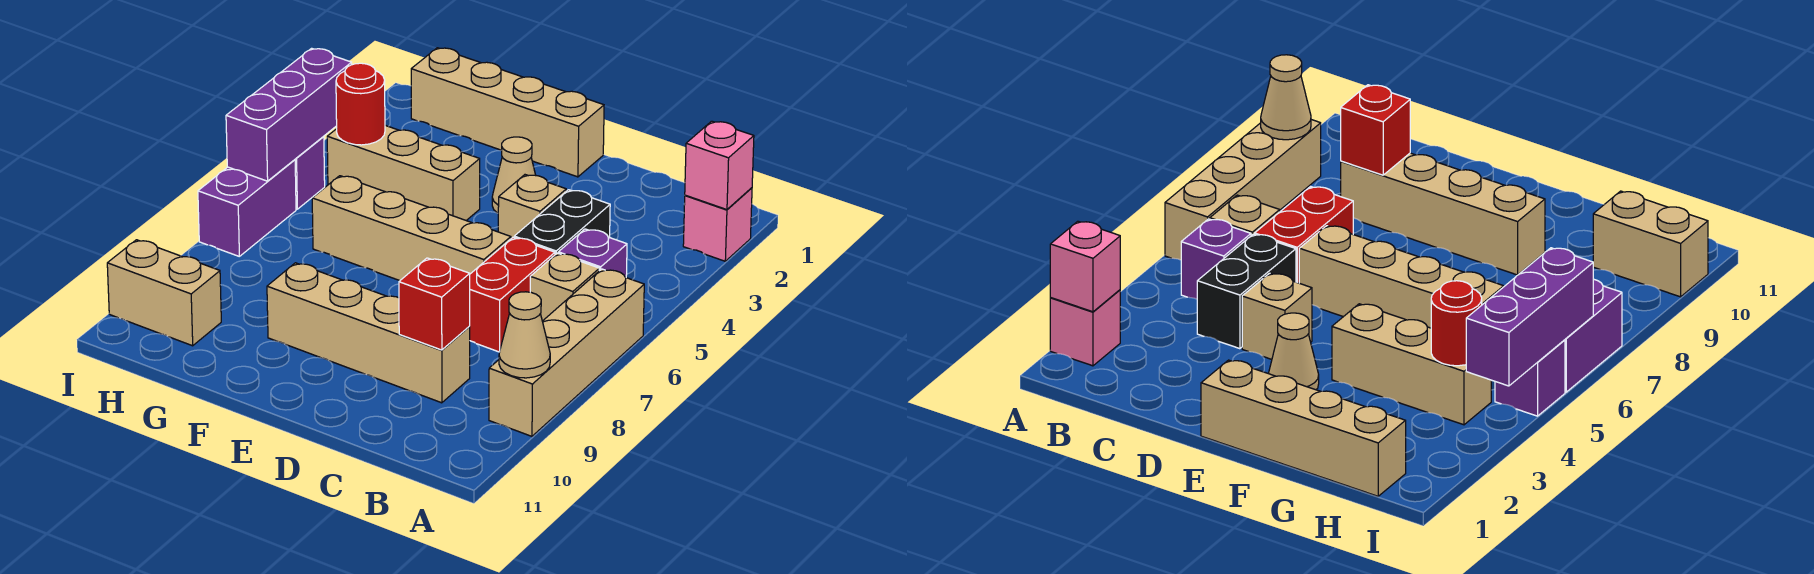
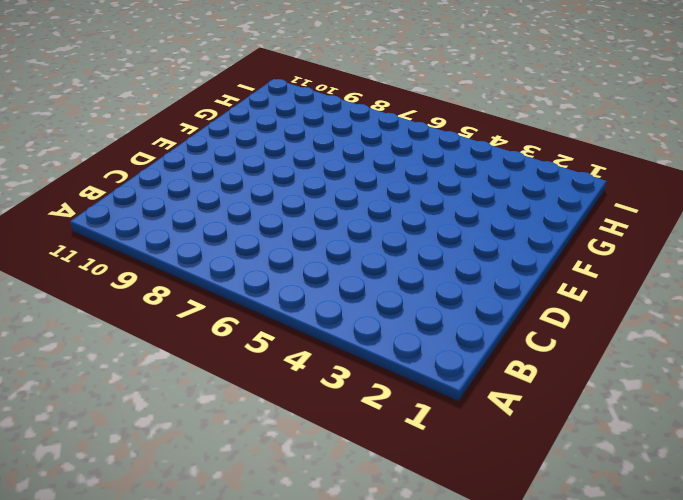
none -> pink 1x1 brick [683,188,752,261]
none -> tan 1x4 brick [489,269,644,436]
none -> purple 1x1 brick [558,229,627,277]

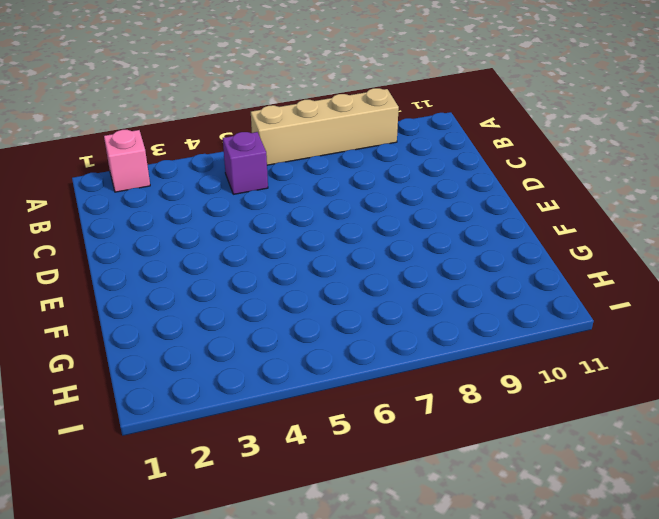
none -> tan 1x1 brick [530,253,599,321]
none -> black 1x2 brick [514,190,610,254]
none -> red 1x2 brick [469,237,555,352]

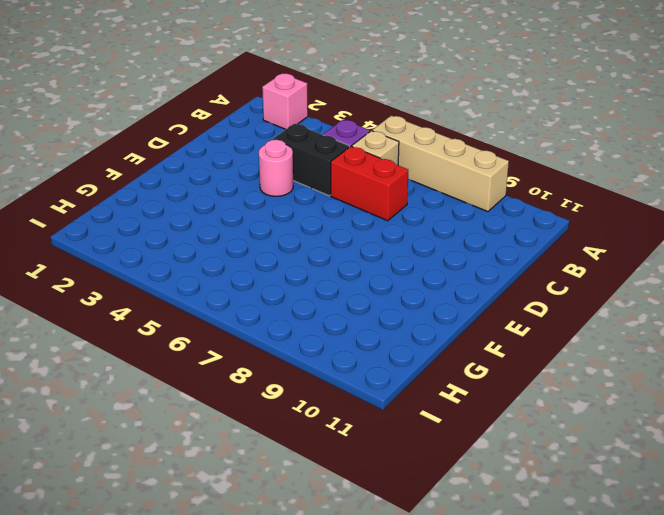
pink 1x1 round brick [259,140,293,196] -> tan 1x1 brick [498,175,566,239]
none -> tan 1x4 brick [267,263,470,403]
none -> tan 1x4 brick [312,176,511,281]
none -> tan 1x4 brick [411,48,604,177]

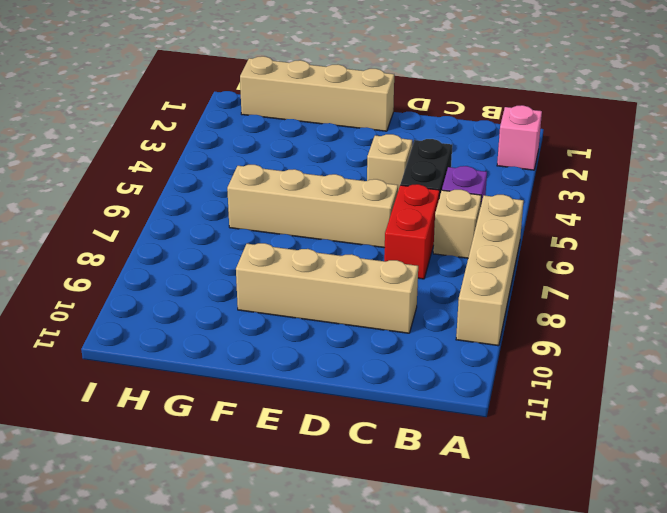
none -> tan 1x1 cone [492,137,535,213]
none -> tan 1x3 brick [327,125,480,220]
none -> tan 1x2 brick [107,240,221,346]

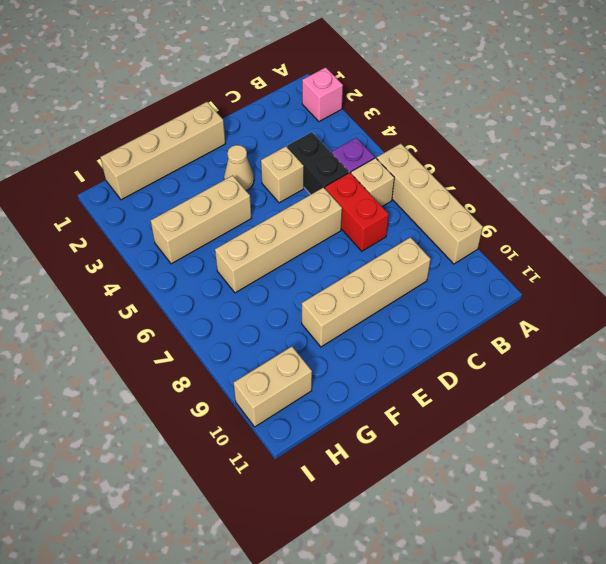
none -> purple 1x1 brick [295,136,325,209]
none -> purple 1x2 brick [198,160,296,256]
none -> pink 1x1 brick [685,121,754,210]

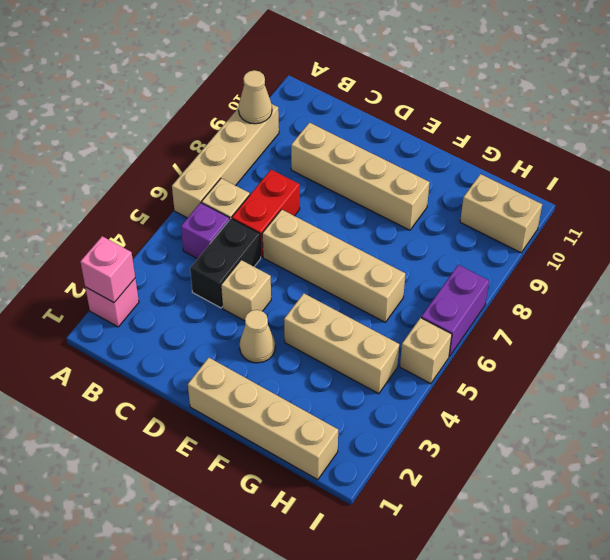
tan 1x1 brick [400,318,452,384] -> purple 1x1 brick [295,136,325,209]
none -> red 1x1 brick [399,258,470,350]
none -> red 1x1 round brick [336,63,385,145]
none -> purple 1x3 brick [226,48,352,181]

